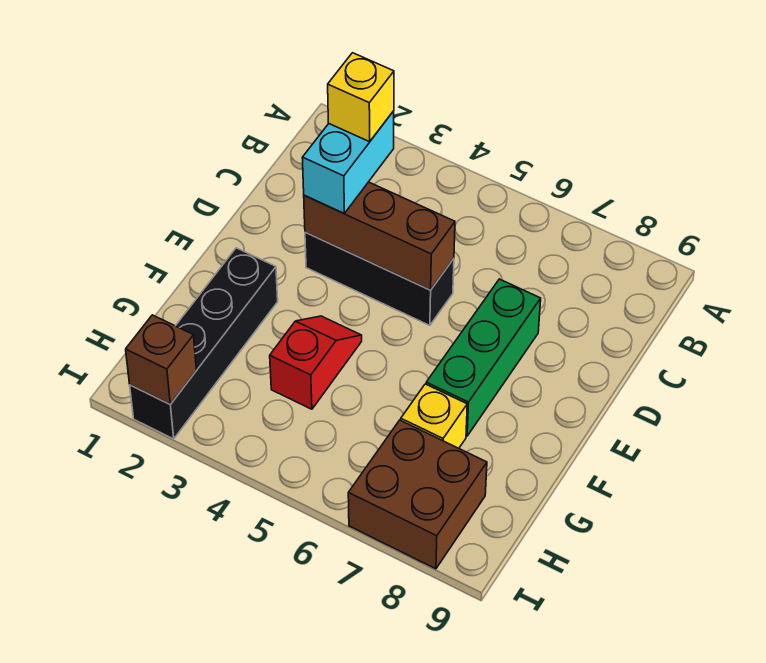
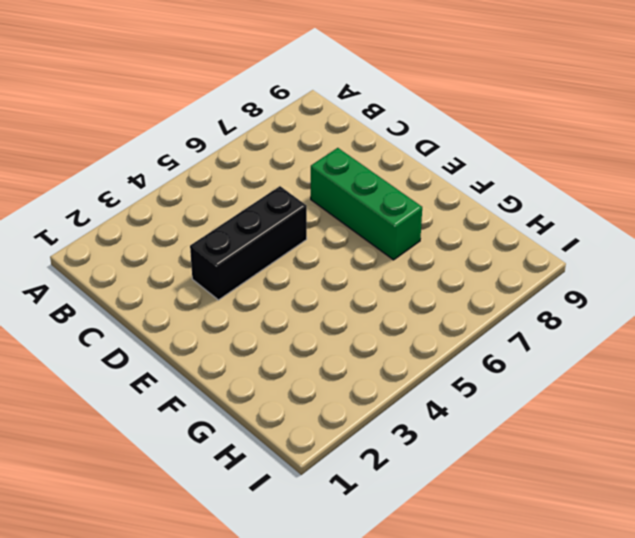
none -> black 1x4 brick [130,248,278,439]
none -> red 1x2 slope [270,316,362,409]

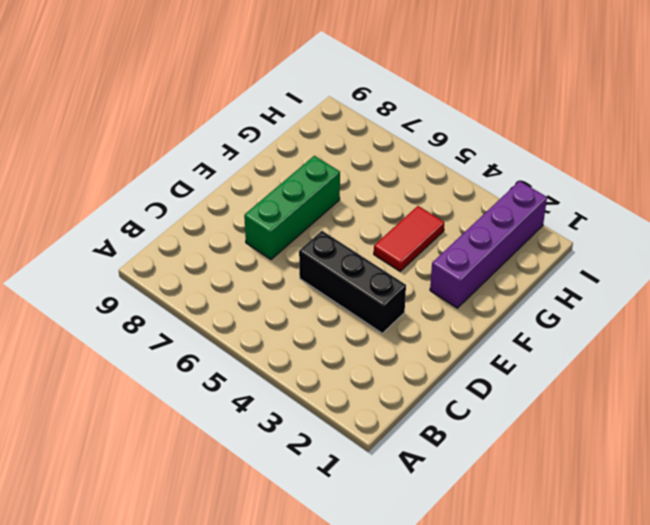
purple 1x4 brick [430,181,547,308] -> black 1x4 brick [130,248,278,439]
red 1x2 tile [374,206,444,271] -> red 1x2 slope [270,316,362,409]
none -> yellow 1x1 brick [401,384,467,448]
none -> brown 2x2 brick [348,420,487,569]

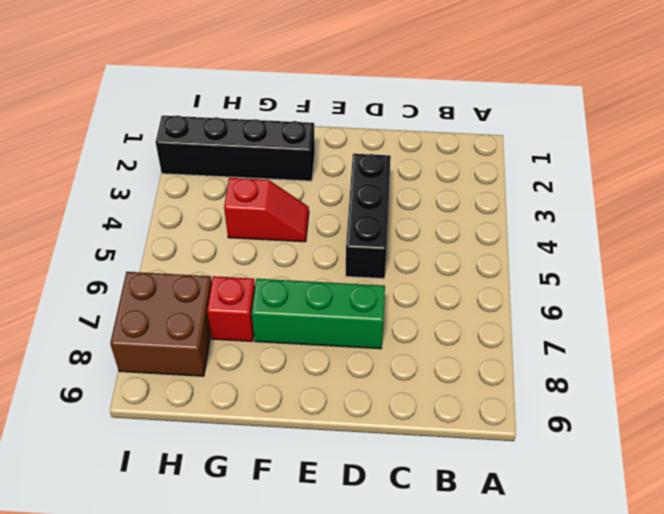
red 1x1 brick [207,276,255,341] -> yellow 1x1 brick [401,384,467,448]
none -> brown 1x3 brick [304,182,455,290]
none -> brown 1x1 brick [126,315,196,404]

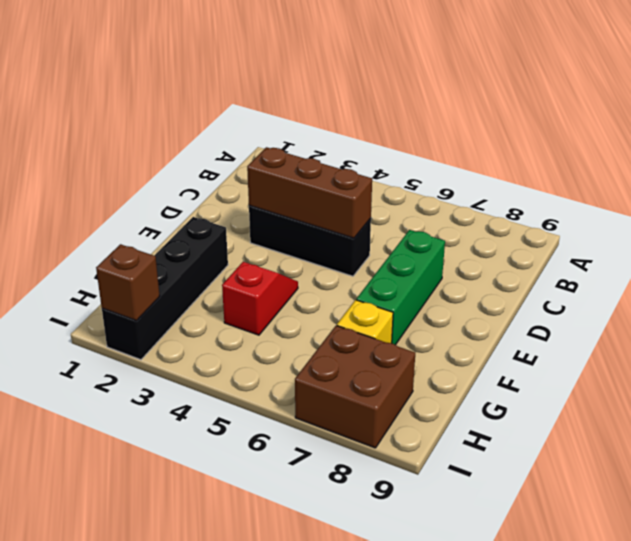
none -> cyan 1x2 brick [302,111,394,213]
none -> yellow 1x1 brick [328,53,394,142]

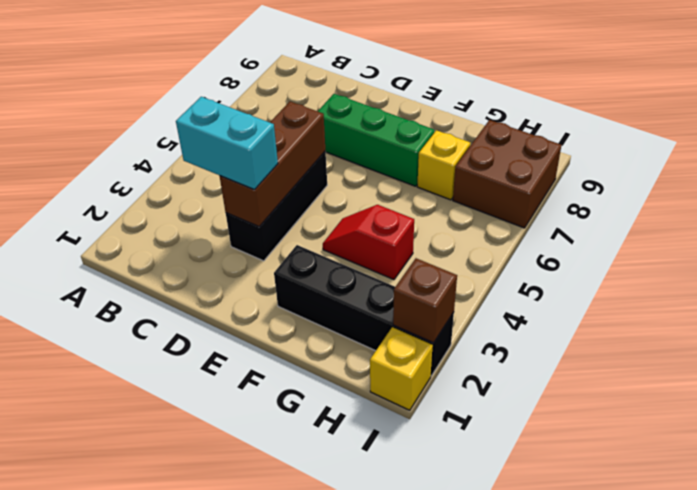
yellow 1x1 brick [370,327,433,410] -> yellow 1x1 brick moved to [328,53,394,142]

